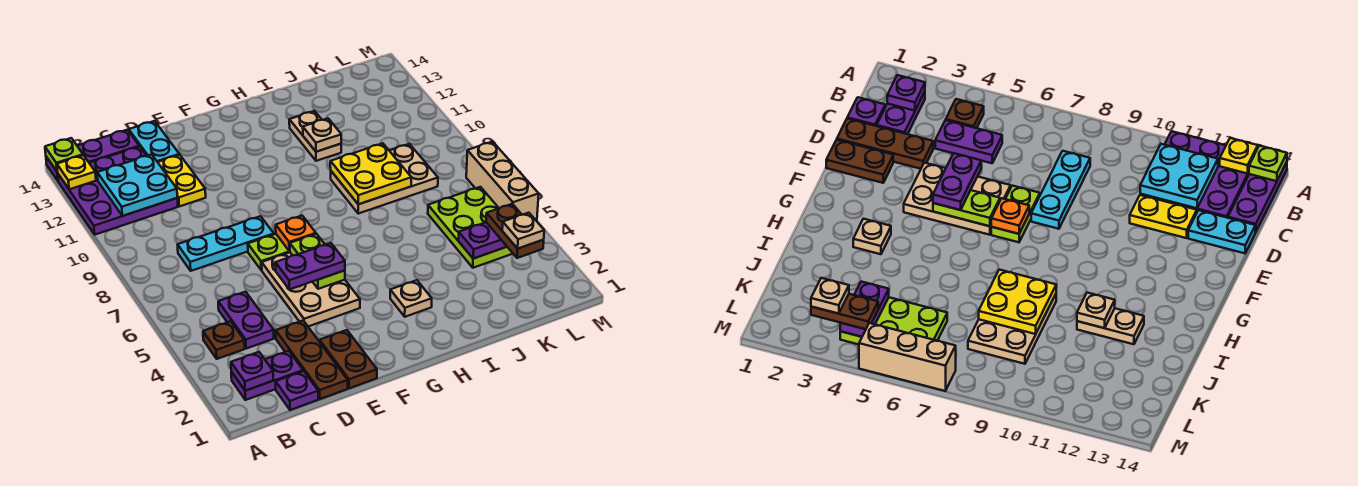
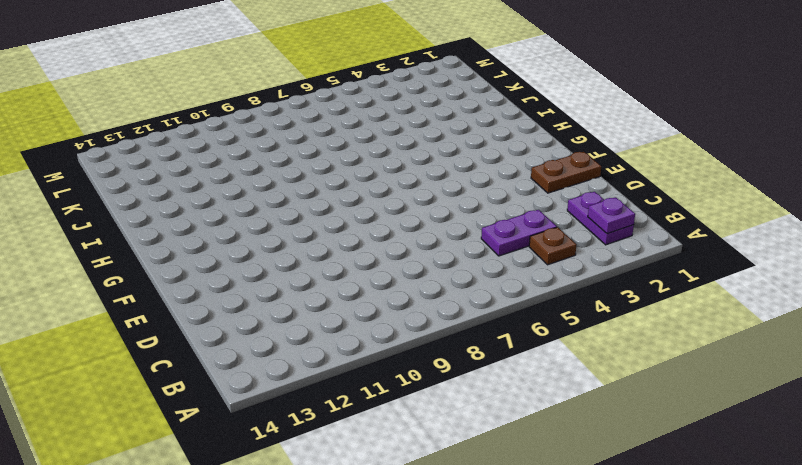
none -> purple 3x3 plate [58,147,178,235]
none -> purple 1x3 plate [46,130,139,181]
none -> purple 1x1 plate [276,371,318,410]
none -> cyan 1x3 plate [178,216,274,271]

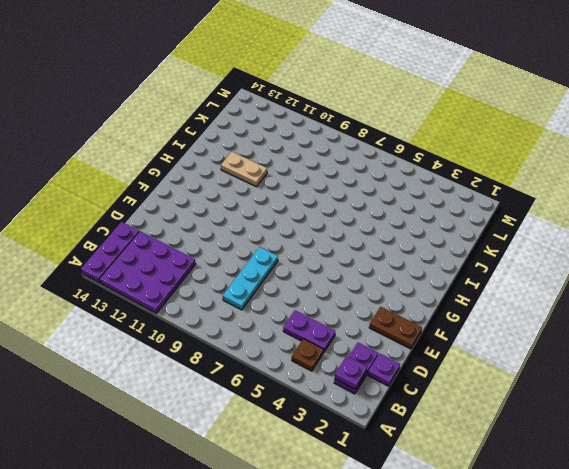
none -> brown 1x3 plate [276,321,348,399]
none -> yellow 1x2 plate [158,155,206,206]
none -> cyan 1x2 plate [129,121,179,162]
none -> tan 2x3 plate [262,253,360,327]

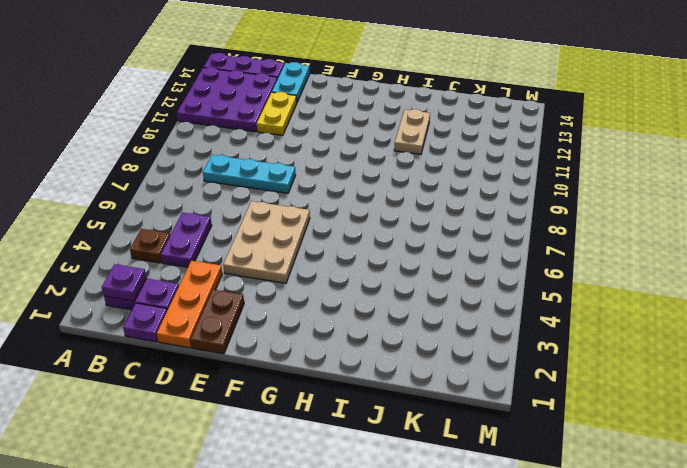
orange 1x3 plate [157,261,222,348] -> brown 1x3 plate [276,321,348,399]
none -> lime 1x2 plate [248,234,290,270]
none -> tan 1x1 plate [390,280,432,317]
none -> tan 2x3 plate [331,144,438,214]
none -> lime 2x3 plate [428,187,513,268]

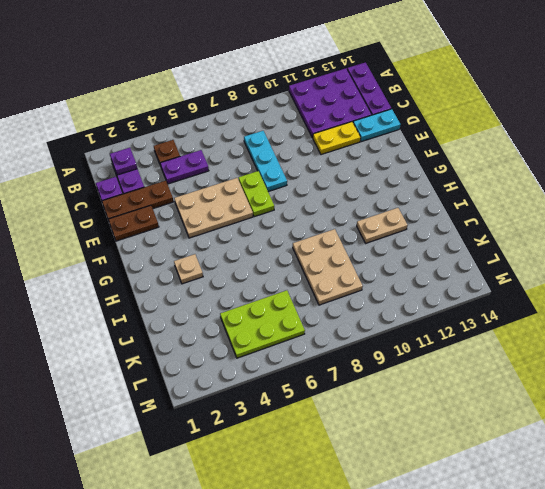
none -> tan 1x3 brick [466,142,539,221]
none -> yellow 1x1 plate [57,155,96,189]
none -> lime 1x1 plate [45,138,83,172]
none -> cyan 2x2 plate [97,154,177,216]

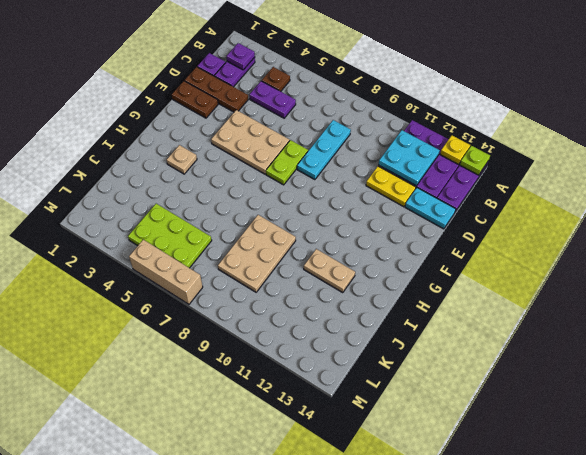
none -> lime 1x2 plate [290,234,345,289]
none -> orange 1x1 plate [276,216,316,251]
none -> yellow 2x2 plate [330,143,411,204]
none -> tan 1x1 plate [303,118,341,152]

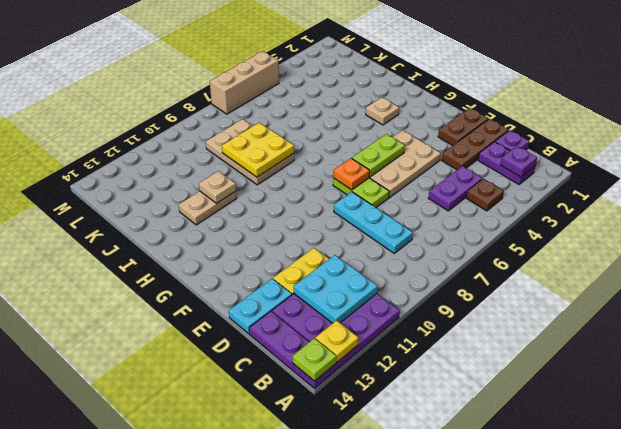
none -> lime 2x3 plate [428,187,513,268]
none -> purple 1x2 plate [458,222,507,259]
none -> purple 1x2 plate [275,243,345,289]
none -> brown 1x2 plate [486,204,544,258]

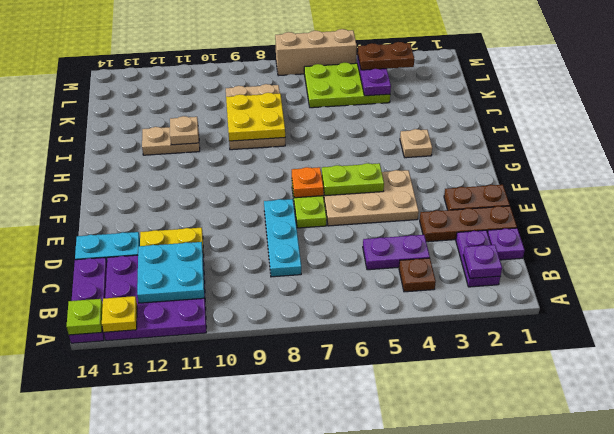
none -> purple 1x2 plate [275,243,345,289]
none -> tan 1x1 plate [502,213,544,249]

